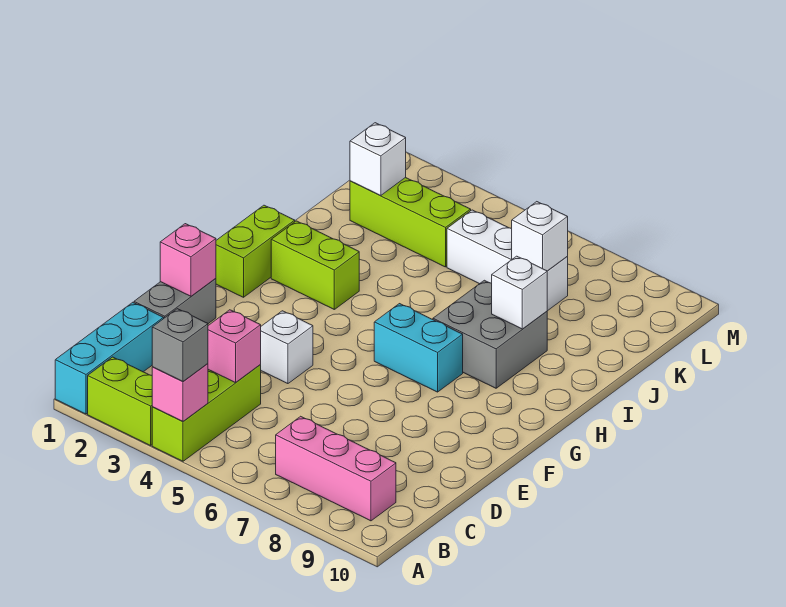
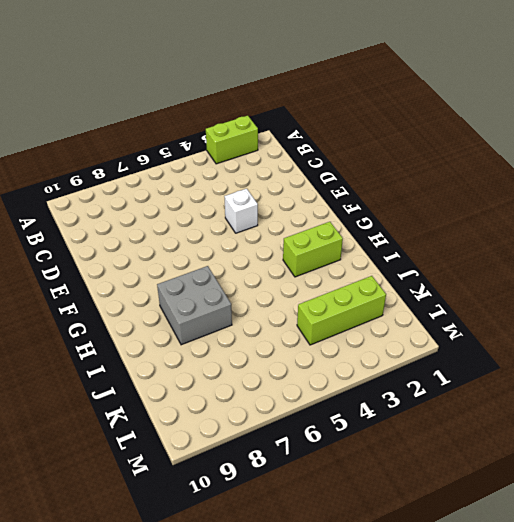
none -> cyan 1x3 brick [55,302,164,414]
none -> lime 1x3 brick [152,365,261,461]
none -> pink 1x3 brick [276,416,396,521]

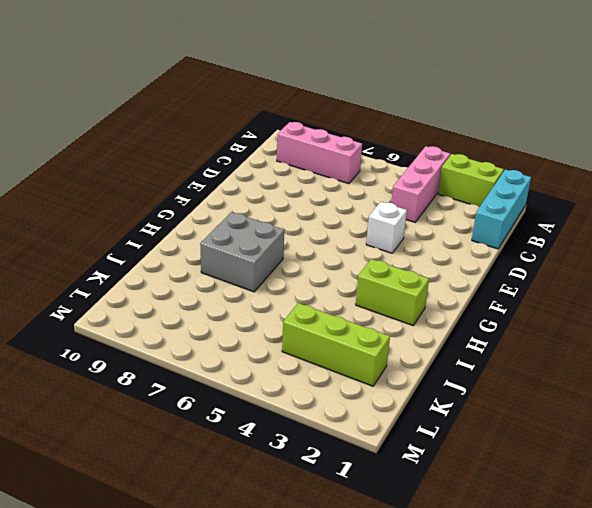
pink 1x3 brick [391,146,450,222] -> lime 1x3 brick [152,365,261,461]
none -> grey 1x2 brick [134,279,216,324]
none -> lime 1x2 brick [216,205,295,297]
none -> cyan 1x2 brick [374,304,463,392]

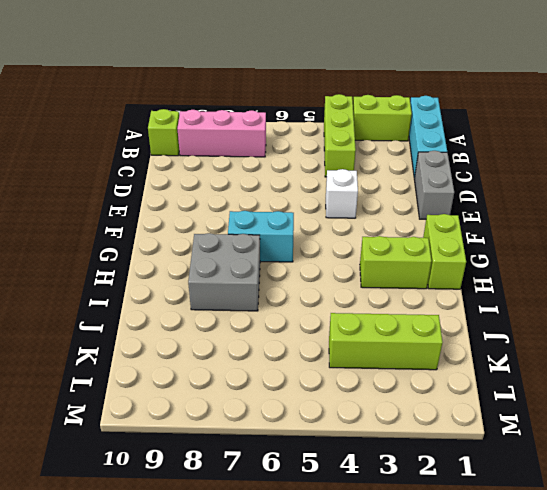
lime 1x1 brick [148,109,179,156] -> none
none -> white 1x3 brick [447,210,568,311]
none -> pink 1x1 brick [152,364,208,421]
none -> pink 1x1 brick [208,310,261,383]

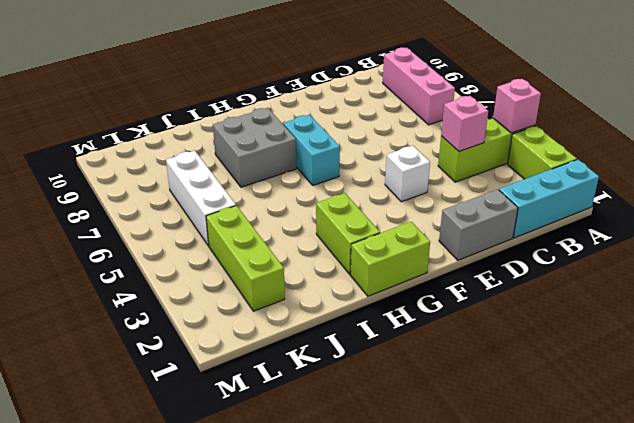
none -> pink 1x1 brick [160,224,216,296]
none -> white 1x1 brick [492,256,547,329]
none -> white 1x1 brick [350,123,406,196]

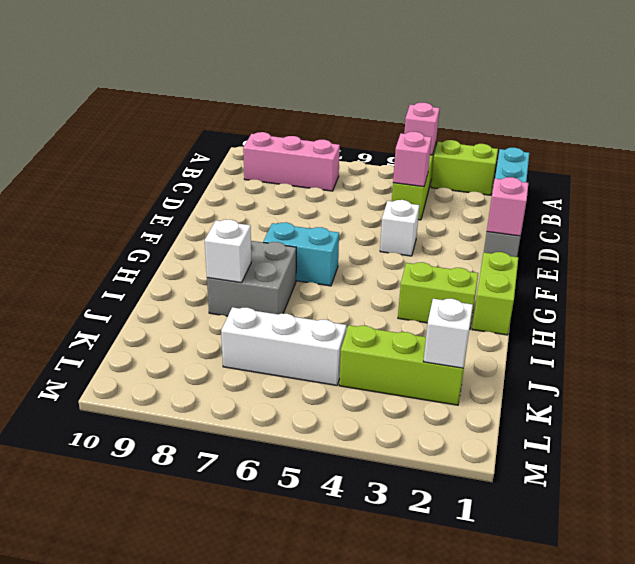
none -> white 1x1 brick [512,202,568,271]
none -> grey 1x1 brick [152,309,208,382]

